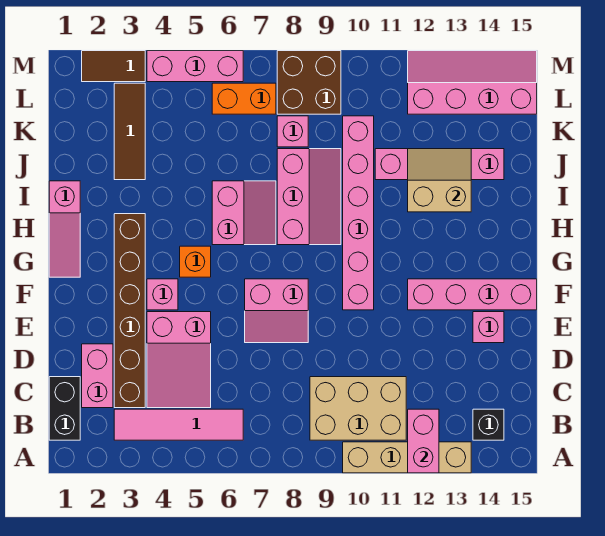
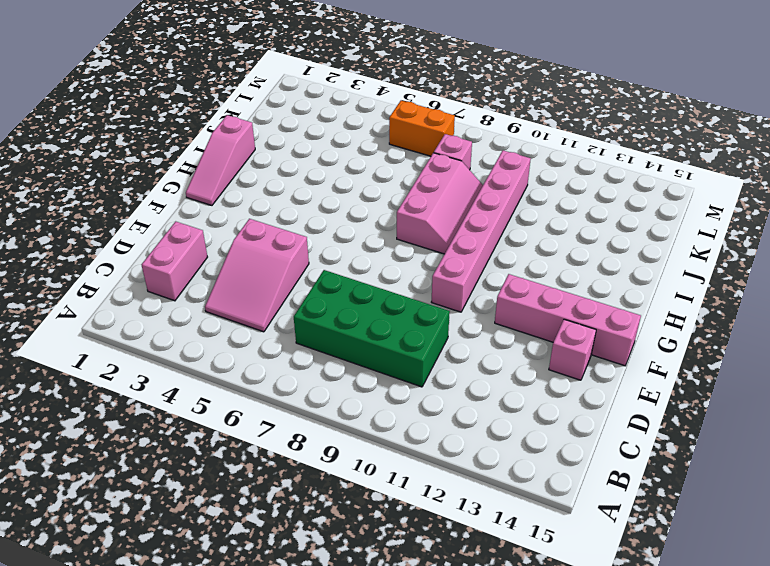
green 2x4 brick [294,270,450,387] -> tan 2x3 brick [310,377,406,440]
none -> tan 1x4 brick [343,442,471,473]
none -> black 1x2 brick [49,377,80,440]
none -> pink 1x4 tile [114,409,243,440]

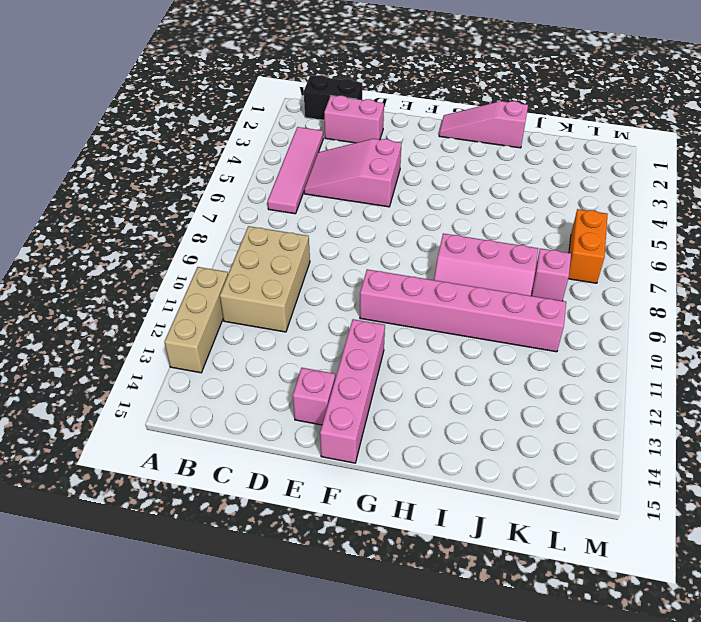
tan 1x3 brick [164,267,228,373] -> tan 1x4 brick [343,442,471,473]
none -> black 1x1 brick [473,409,504,440]
none -> brown 1x6 brick [114,214,145,408]
none -> pink 2x2 slope [245,279,308,343]

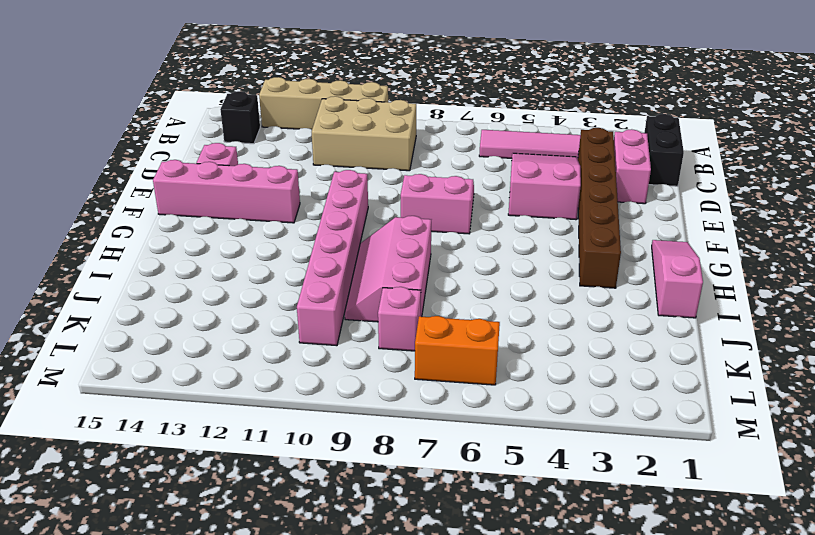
none -> pink 1x1 brick [147,279,178,310]
none -> orange 1x1 brick [180,246,211,277]
none -> pink 2x2 slope [212,181,276,245]

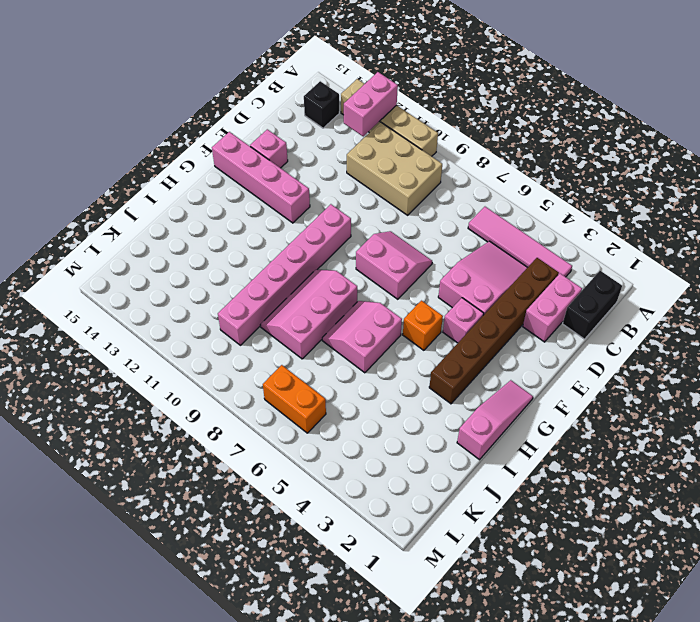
none -> brown 1x3 tile [114,83,145,180]
none -> pink 1x4 brick [375,149,504,180]
none -> pink 1x1 brick [277,116,308,147]

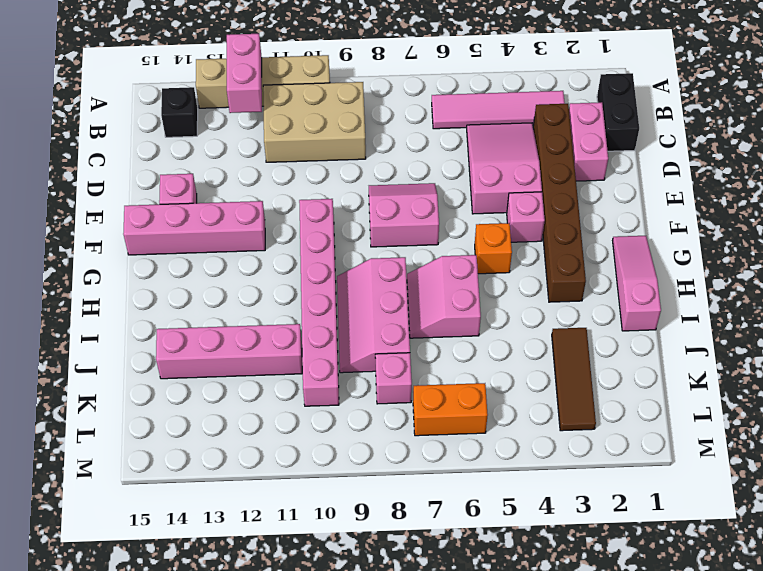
none -> brown 2x2 brick [277,51,341,114]
none -> pink 2x4 slope [408,51,537,114]
none -> brown 1x2 tile [82,51,145,82]

